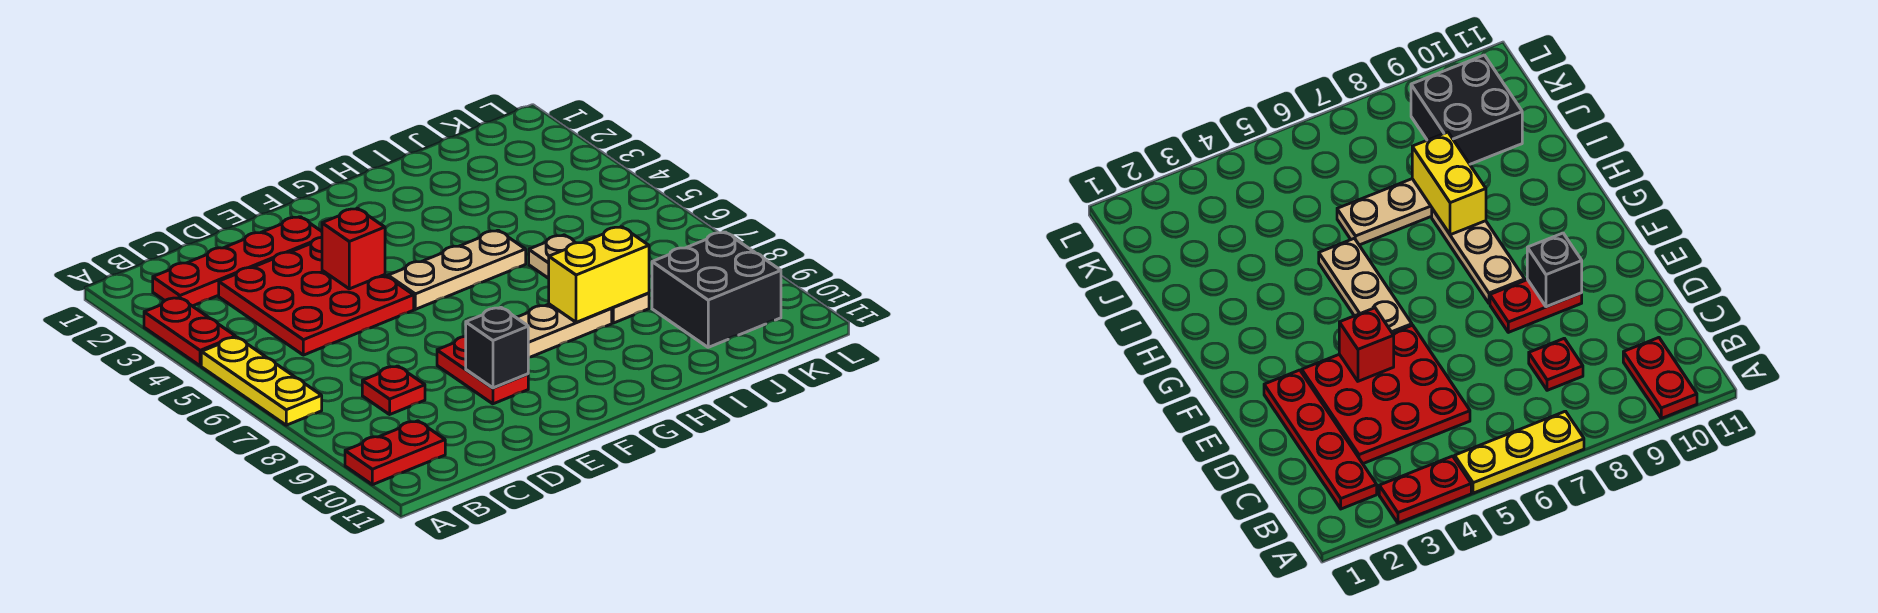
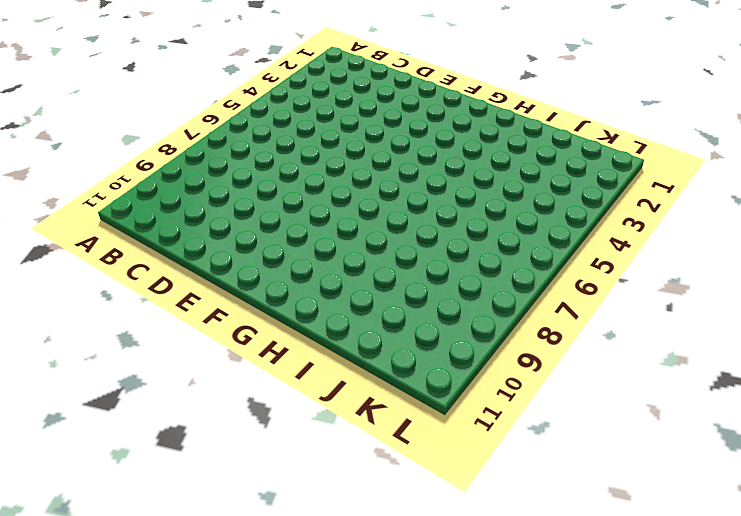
none -> red 1x2 plate [144,297,236,366]
none -> yellow 1x3 plate [201,337,322,425]
none -> red 1x2 plate [345,421,445,485]

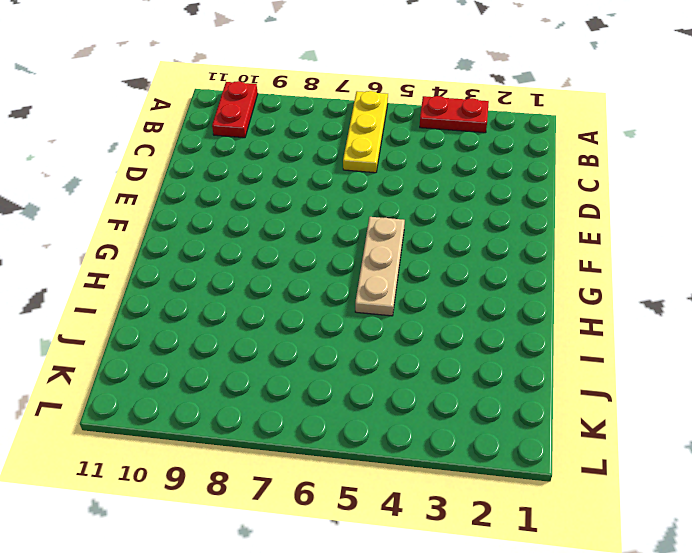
yellow 1x3 plate [343,91,388,173] -> yellow 1x3 plate turned to [201,337,322,425]
none -> red 1x4 plate [153,217,322,306]
none -> red 3x3 plate [219,237,414,355]
none -> red 1x1 plate [362,366,425,414]

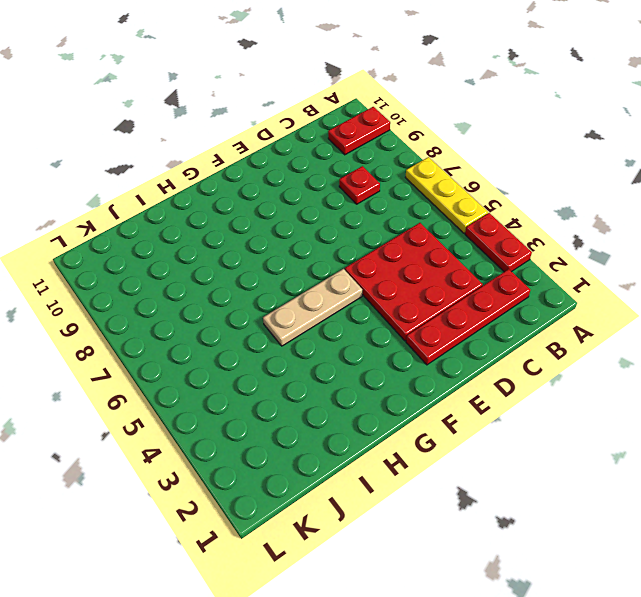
none -> red 1x2 plate [437,336,528,404]
none -> tan 1x3 plate [516,304,612,357]
none -> tan 1x3 plate [529,235,649,323]

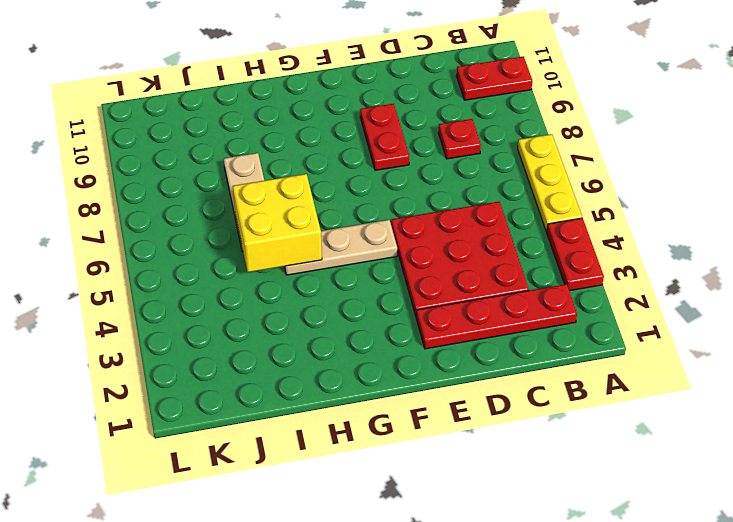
yellow 2x2 brick [233,174,322,272] -> none
none -> tan 1x3 plate [516,304,612,357]
none -> black 2x2 brick [652,232,781,347]
none -> red 1x1 brick [322,208,385,289]

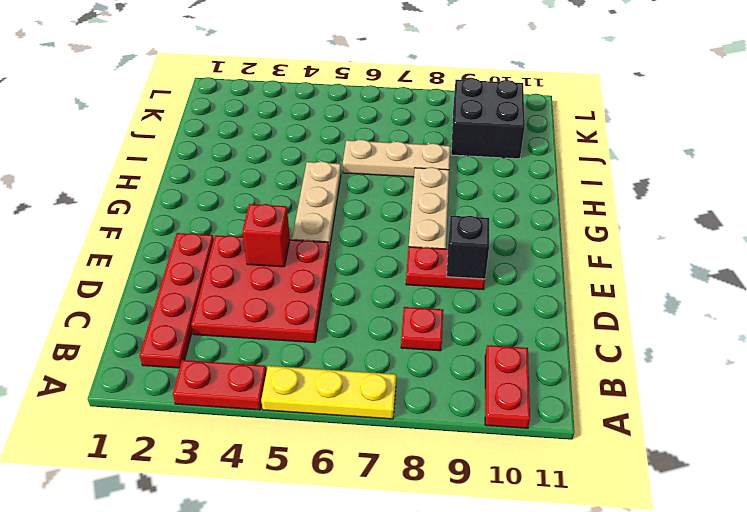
none -> yellow 1x2 brick [549,227,649,322]

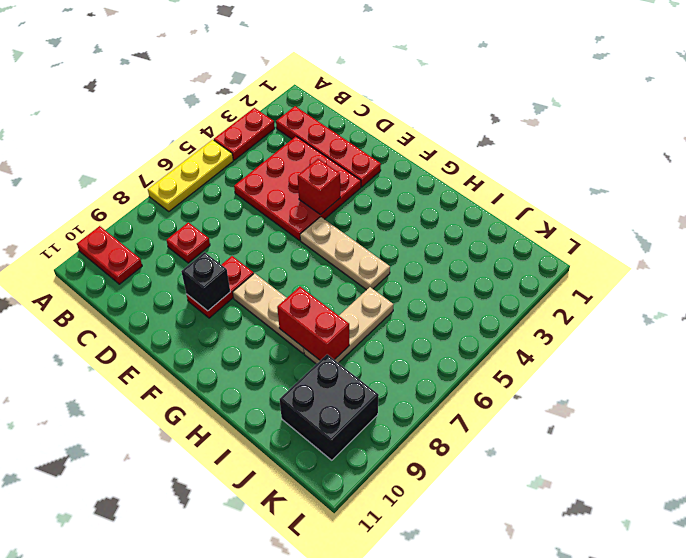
red 1x2 brick [277,287,349,360] -> yellow 1x2 brick [549,227,649,322]

